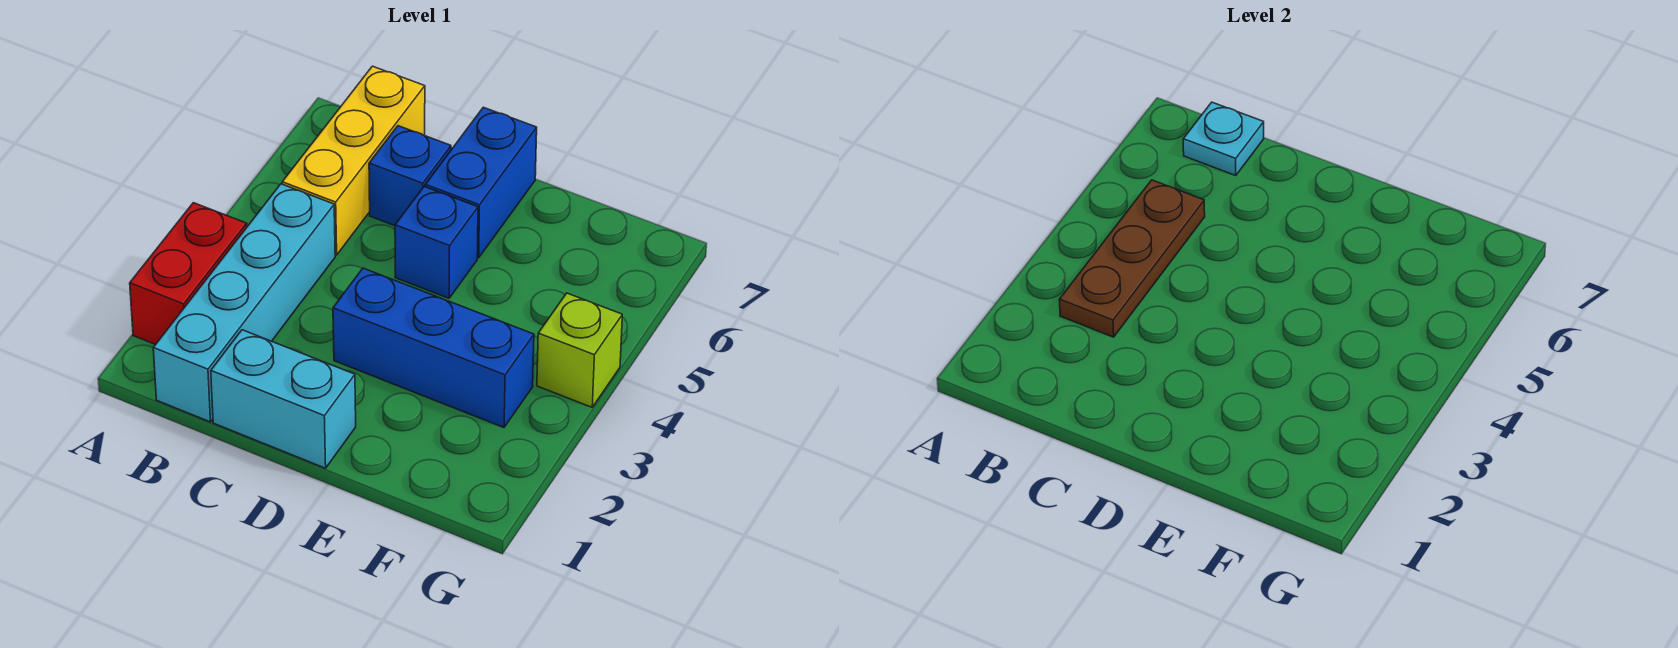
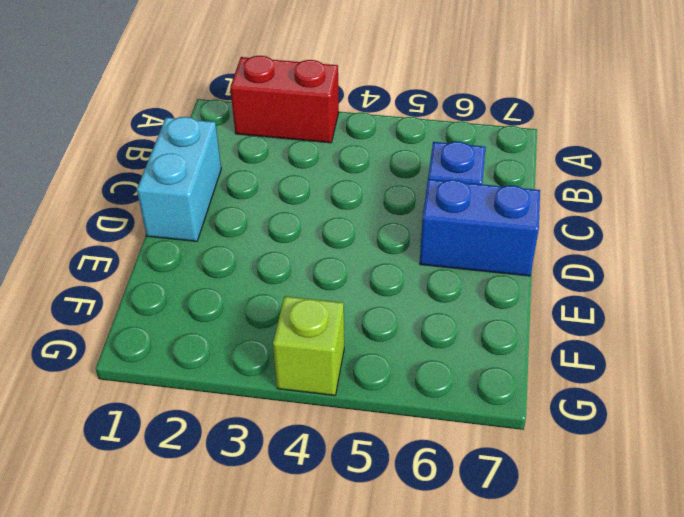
none -> cyan 1x4 brick [153,184,335,422]
none -> yellow 1x3 brick [282,66,425,255]

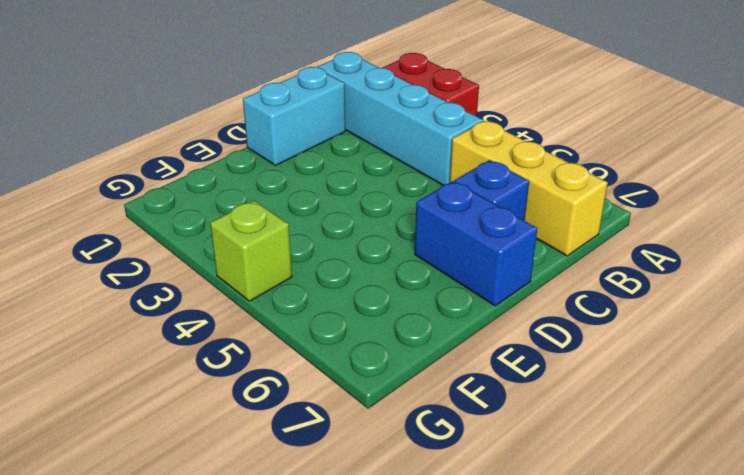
none -> blue 1x3 brick [333,268,534,428]
none -> blue 1x1 brick [395,187,478,298]

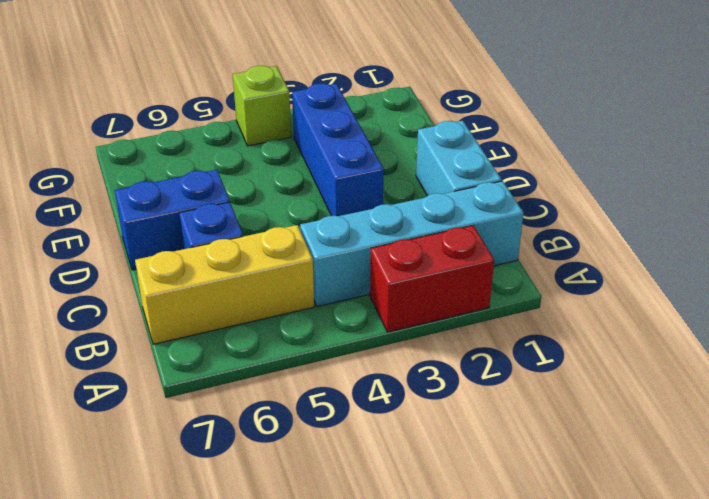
none -> blue 1x1 brick [395,187,478,298]
none -> brown 1x3 plate [1059,180,1205,337]

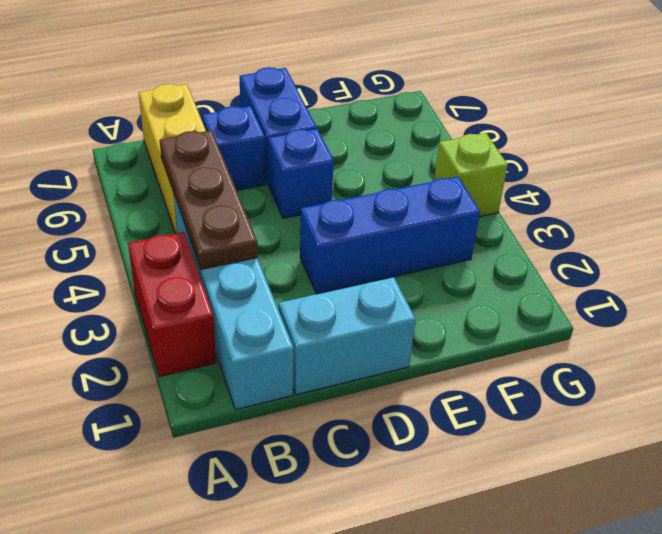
none -> cyan 1x1 plate [1183,102,1264,175]

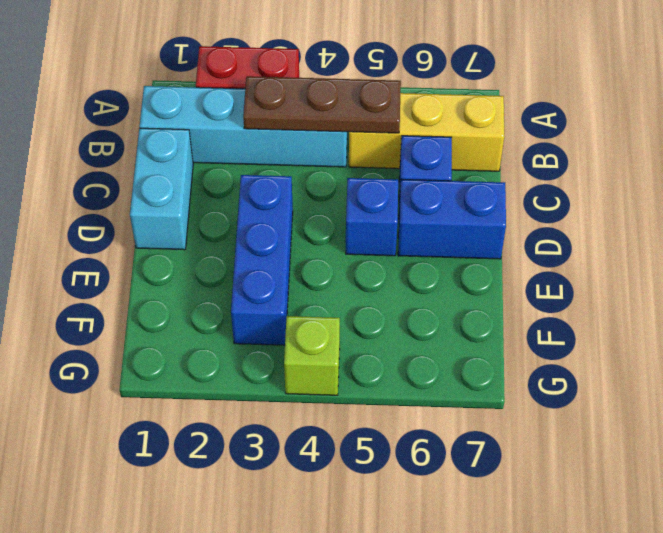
none -> cyan 1x1 plate [1183,102,1264,175]

